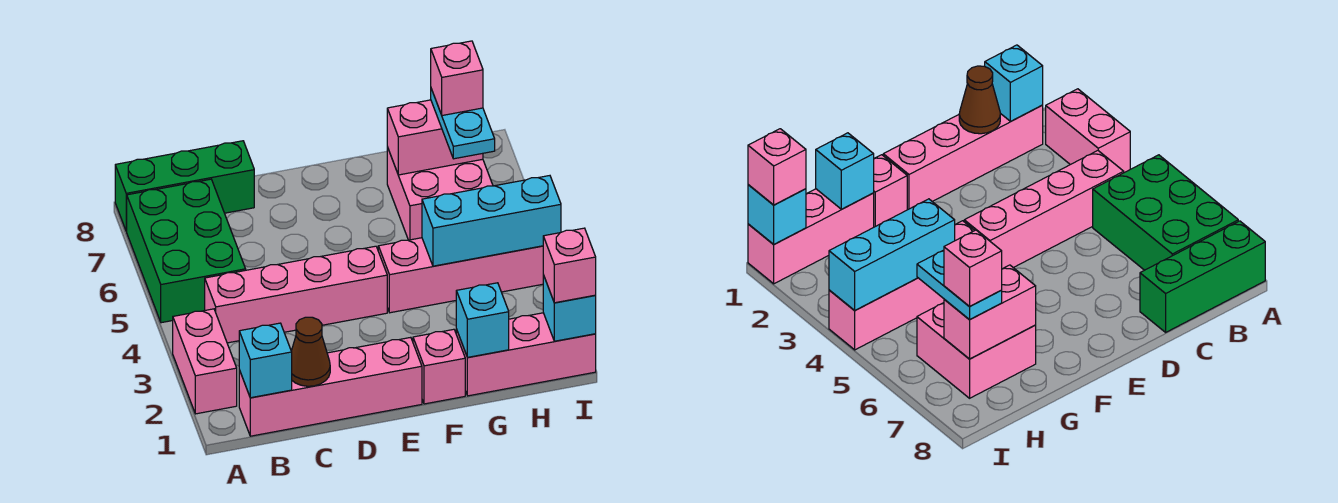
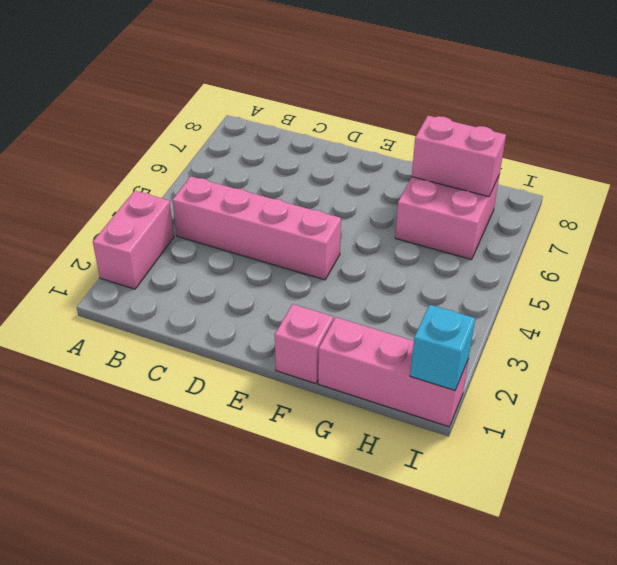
none -> green 2x3 brick [127,179,246,323]
none -> green 1x3 brick [115,141,254,231]
none -> pink 1x4 brick [239,337,422,436]

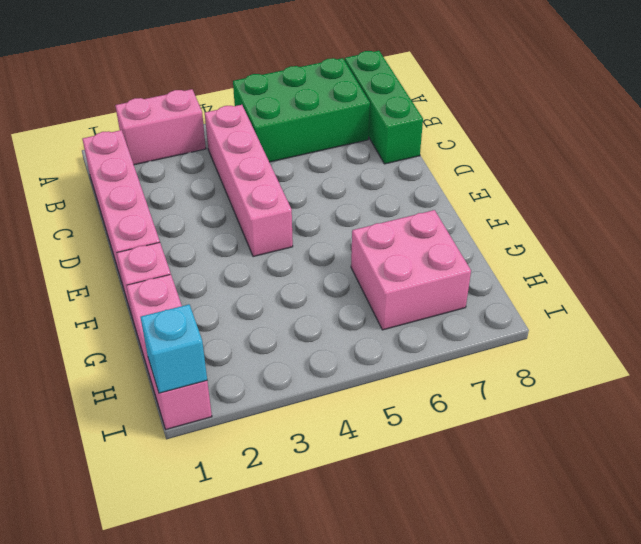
none -> pink 1x4 brick [378,238,543,313]
none -> cyan 1x1 brick [239,323,292,398]
none -> brown 1x1 cone [291,317,330,386]

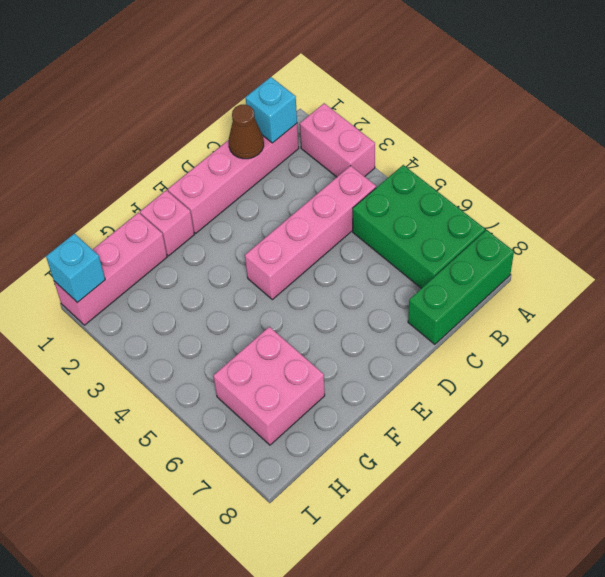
none -> pink 1x4 brick [378,238,543,313]
none -> cyan 1x1 brick [456,283,509,357]
none -> cyan 1x3 brick [422,176,561,266]

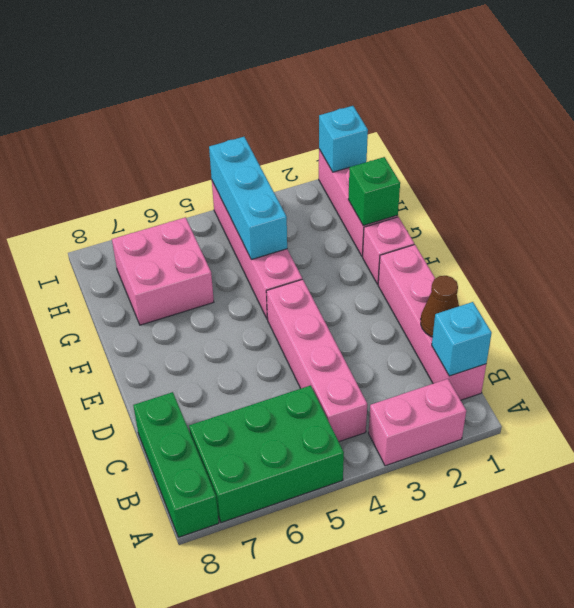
green 1x1 brick [348,157,400,226] -> cyan 1x1 brick [456,283,509,357]
none -> pink 1x2 brick [387,100,483,175]
none -> cyan 1x2 plate [431,89,495,159]
none -> pink 1x1 brick [543,228,596,303]

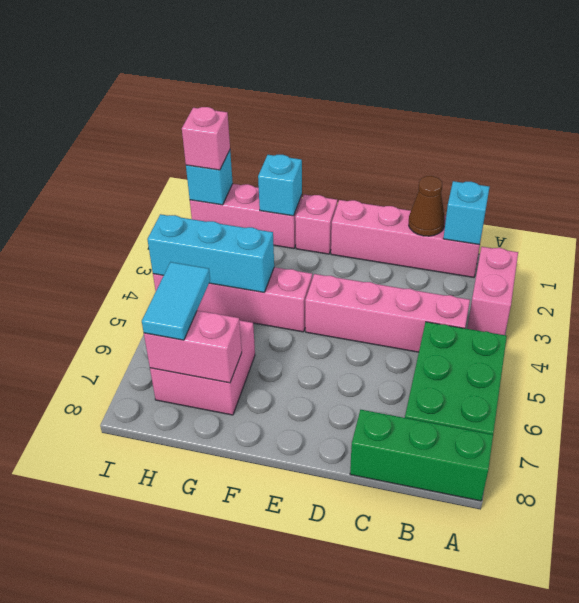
cyan 1x2 tile [142,262,210,340] -> cyan 1x2 plate [431,89,495,159]
none -> pink 1x1 brick [431,41,483,116]

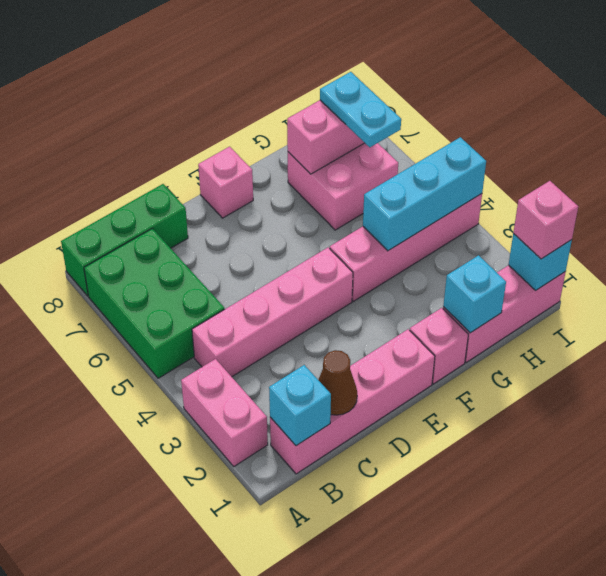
pink 1x1 brick [198,147,253,218] -> pink 1x1 brick moved to [431,41,483,116]

